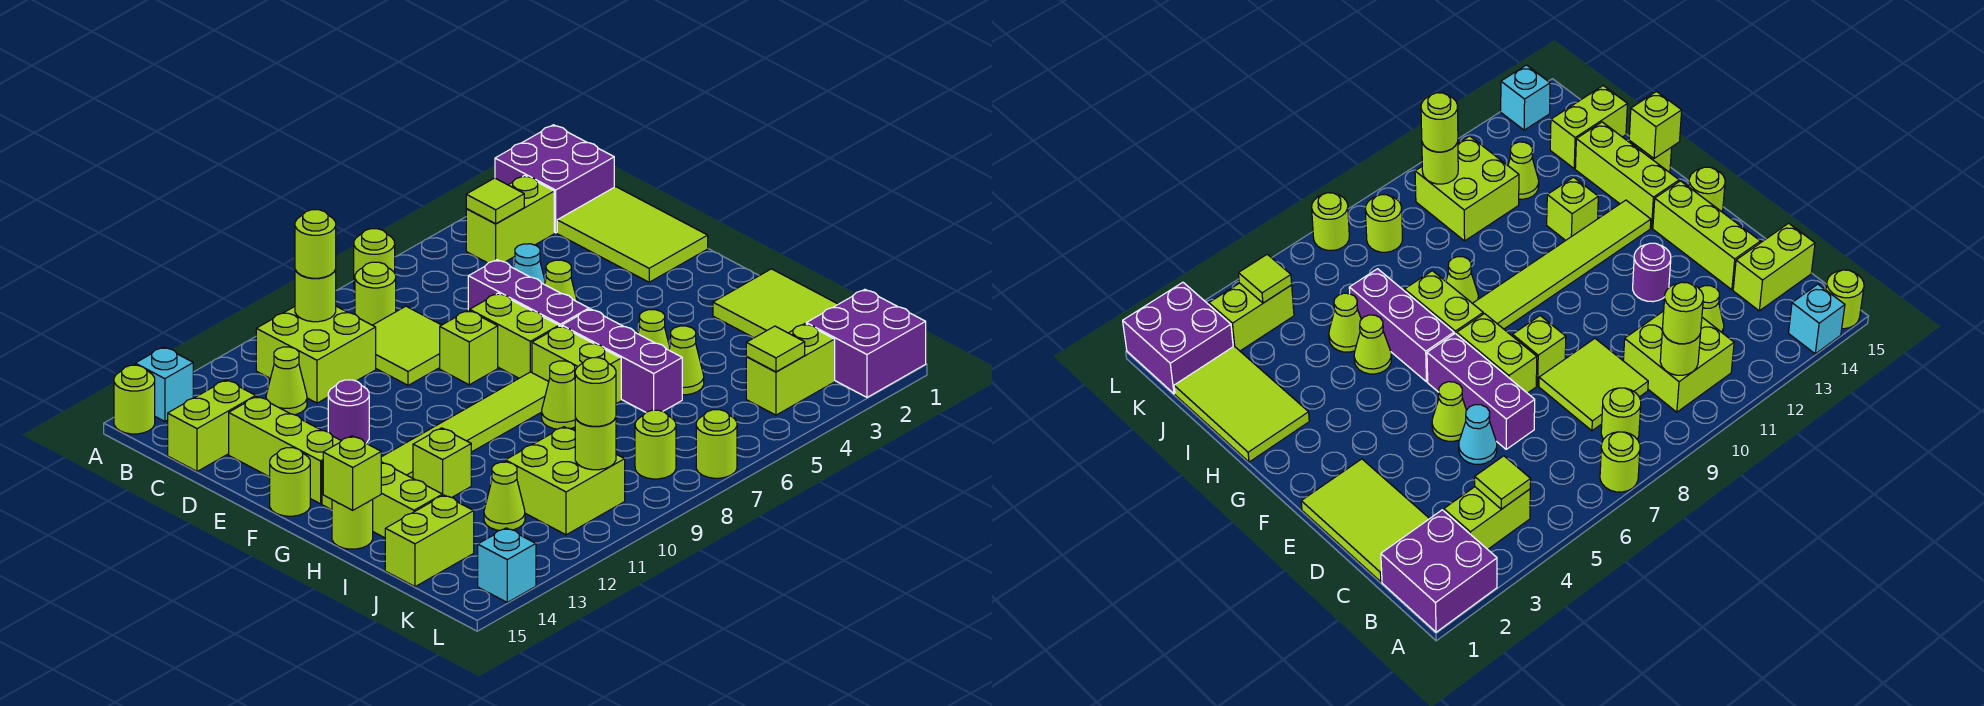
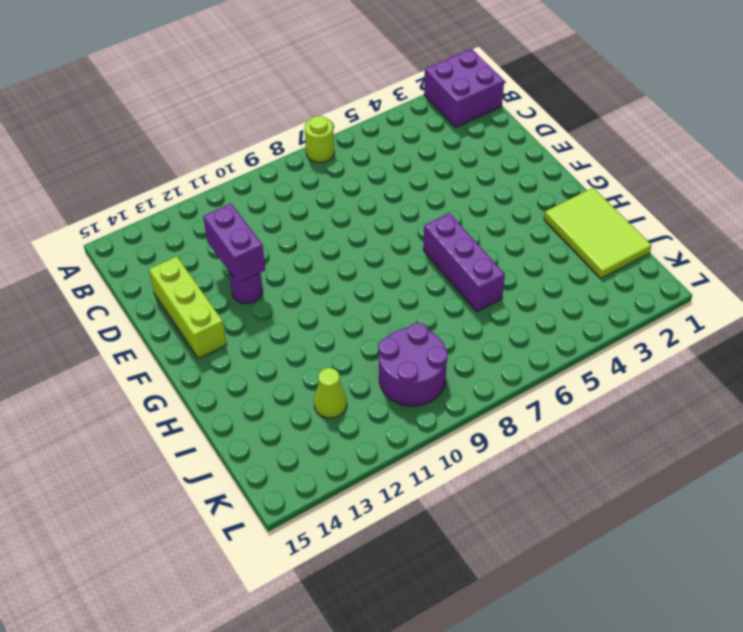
purple 1x2 brick [203,204,265,283] -> none
purple 2x2 round brick [378,323,448,406] -> lime 2x2 brick [505,427,625,535]
none -> cyan 1x1 brick [135,347,193,421]
none -> lime 1x1 round brick [114,365,155,434]
none -> lime 1x2 brick [466,175,554,263]
none -> lime 1x1 round brick [355,262,396,325]

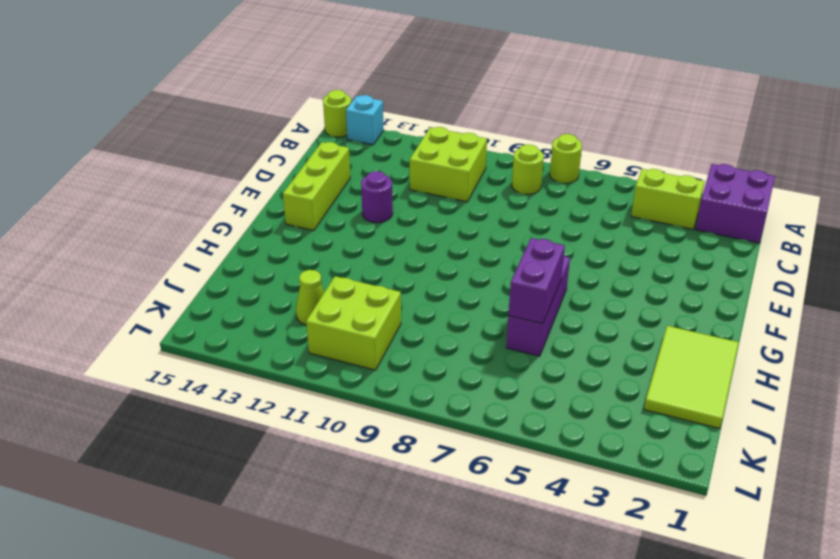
purple 1x2 brick [508,238,565,324] -> none
none -> lime 2x3 tile [557,187,708,282]
none -> lime 2x2 tile [373,306,441,385]
none -> lime 1x1 cone [266,347,307,415]
none -> lime 1x2 brick [168,380,256,471]

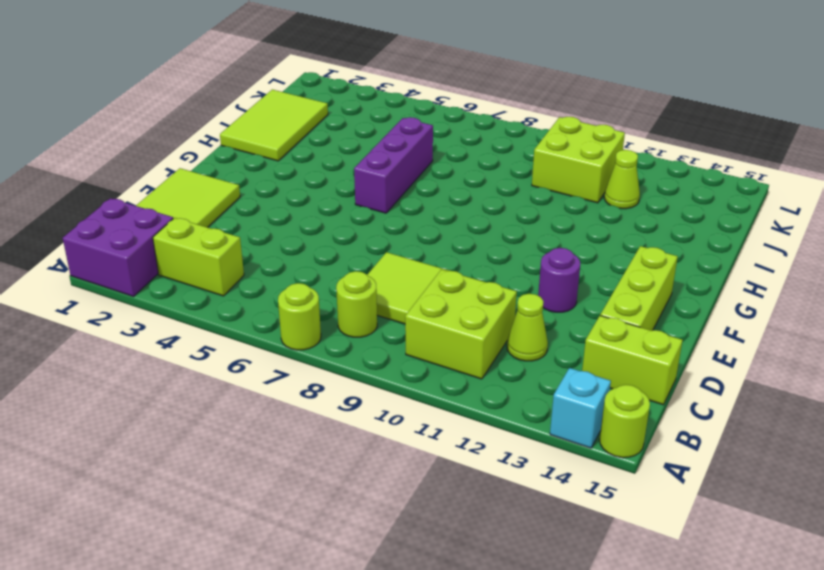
none -> cyan 1x1 cone [513,244,545,284]
none -> purple 1x3 brick [468,260,589,327]
none -> lime 1x1 cone [545,260,577,302]
none -> lime 1x2 brick [470,293,559,378]

